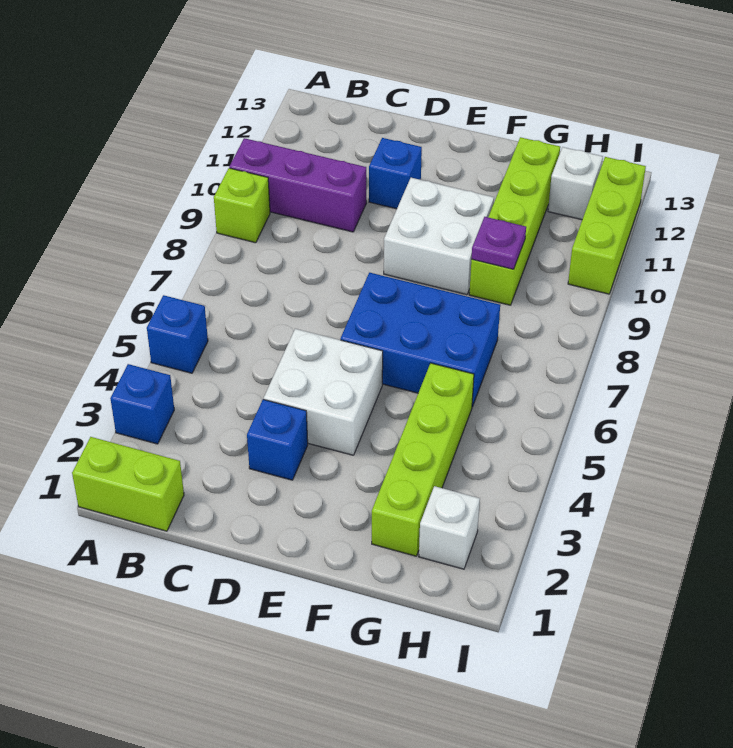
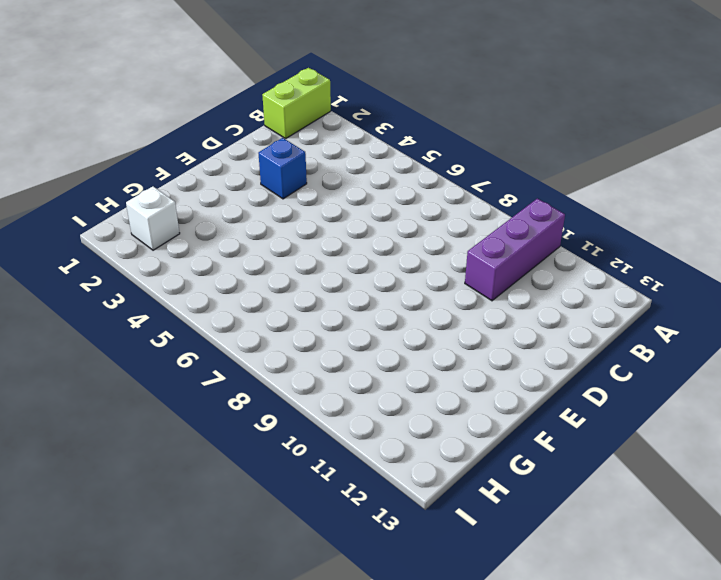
none -> blue 1x1 brick [110,364,174,444]
none -> blue 1x1 brick [147,295,208,373]
none -> lime 1x1 brick [214,168,270,243]

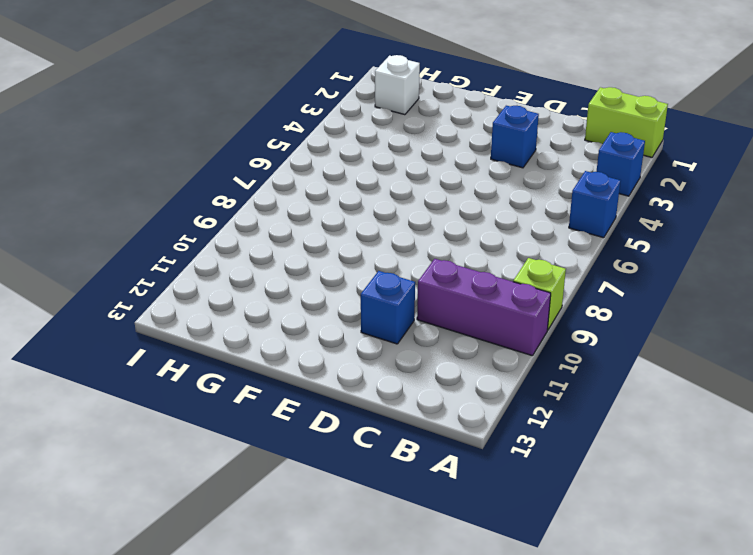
none -> white 2x2 brick [264,329,383,455]
none -> blue 2x3 brick [340,273,500,407]
none -> white 2x2 brick [384,178,494,295]

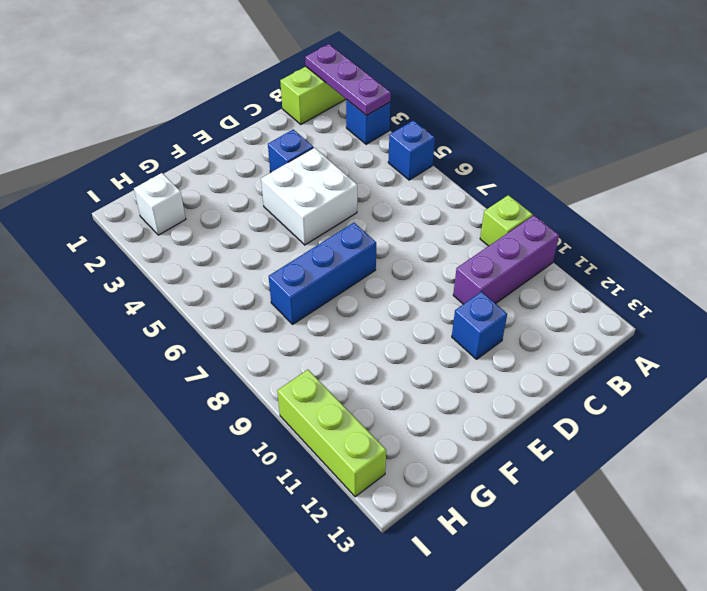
purple 1x3 plate [305,44,391,116] -> none
blue 1x3 brick [269,223,376,324] -> blue 2x3 brick [340,273,500,407]
none -> white 2x2 brick [384,178,494,295]
none -> lime 1x4 brick [372,363,474,556]
none -> lime 1x4 brick [469,137,560,305]

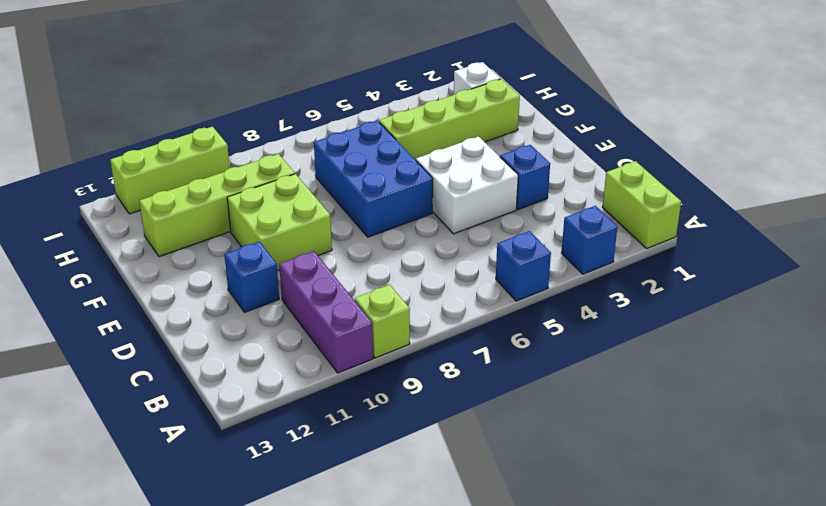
lime 2x2 brick [227,174,332,271] -> white 2x2 brick [384,178,494,295]
none -> white 1x1 brick [548,147,603,220]
none -> purple 1x1 plate [472,217,526,269]

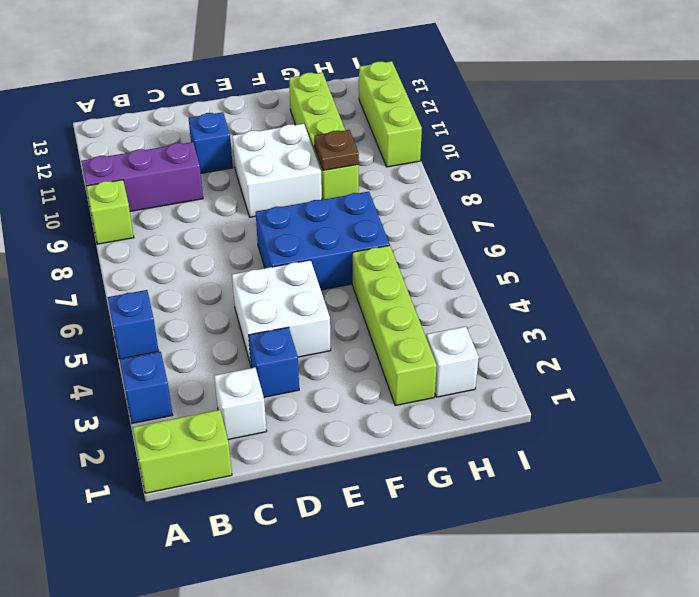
white 1x1 brick [214,368,267,440] -> white 1x1 brick moved to [548,147,603,220]
brown 1x1 plate [314,130,359,170] -> purple 1x1 plate [472,217,526,269]

